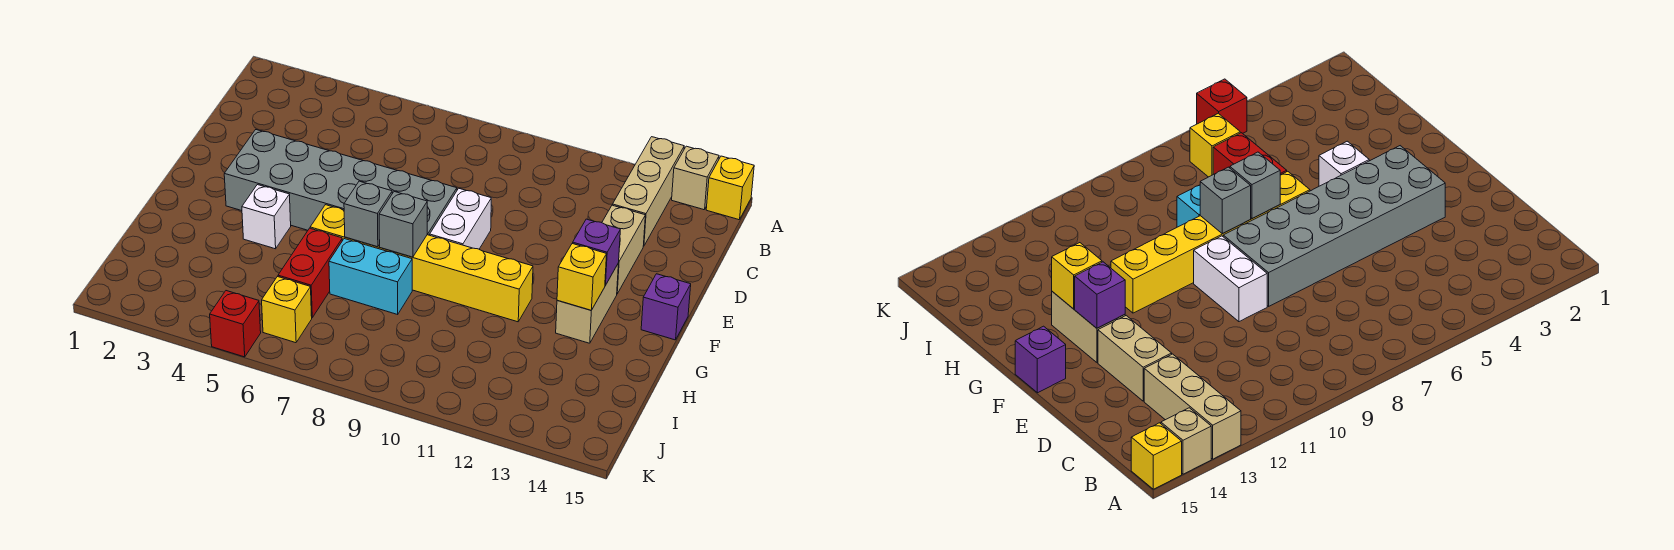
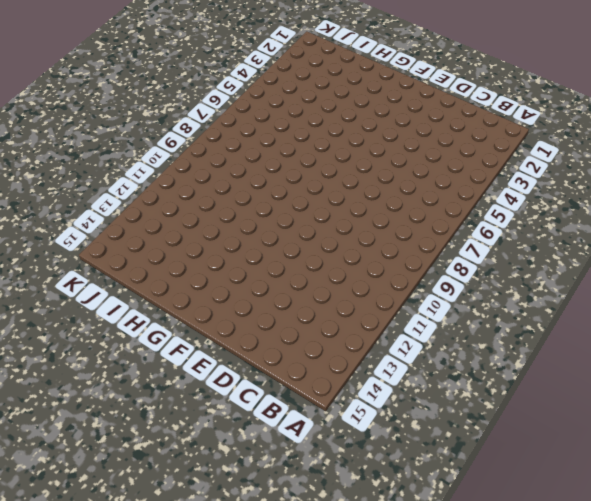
none -> tan 1x3 brick [613,137,684,246]
none -> tan 1x1 brick [672,146,719,210]
none -> yellow 1x1 brick [706,156,754,220]

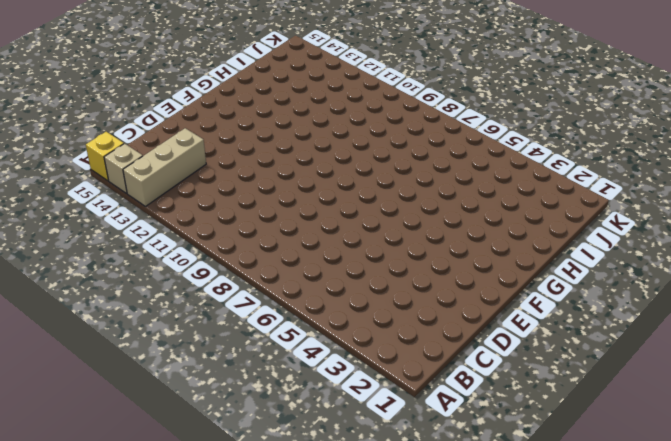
none -> tan 1x2 brick [602,205,645,294]
none -> grey 2x6 brick [224,130,457,235]
none -> white 1x2 brick [430,188,491,249]

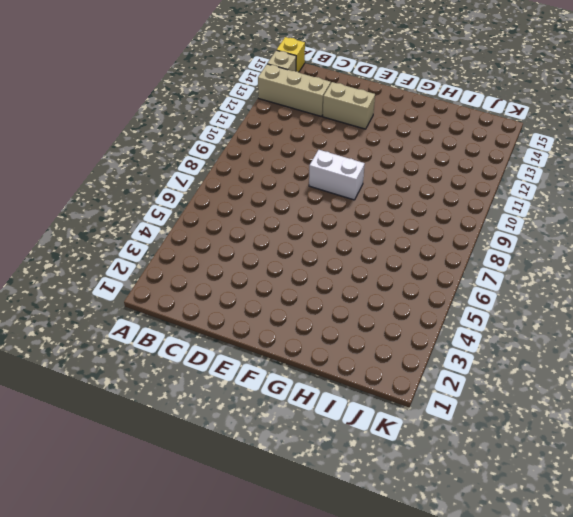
none -> grey 2x6 brick [224,130,457,235]
none -> tan 1x2 brick [556,263,619,343]
none -> purple 1x1 brick [641,274,691,340]

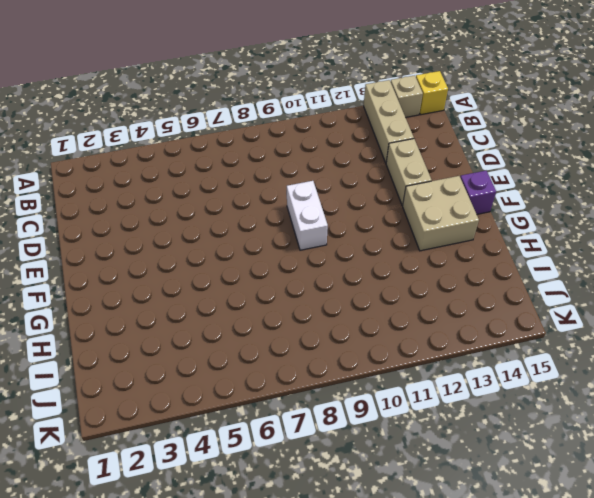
tan 2x2 brick [403,176,479,251] -> tan 1x2 brick [556,263,619,343]
none -> grey 2x6 brick [224,130,457,235]
none -> white 1x1 brick [242,185,291,249]
none -> yellow 1x6 brick [310,205,533,322]

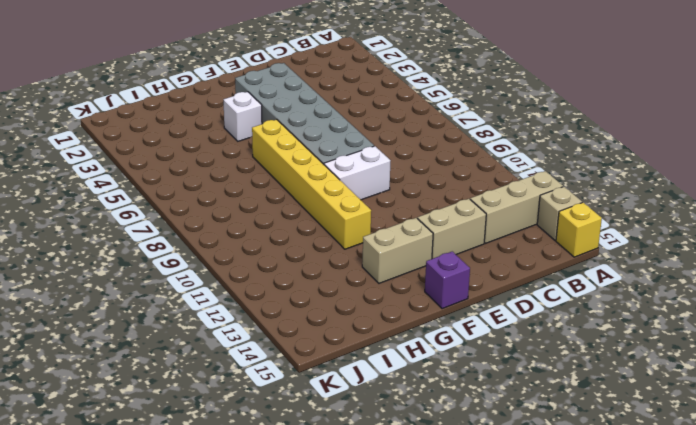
none -> red 1x2 brick [278,228,342,318]
none -> cyan 1x2 brick [329,239,412,314]
none -> yellow 1x1 brick [262,277,312,343]

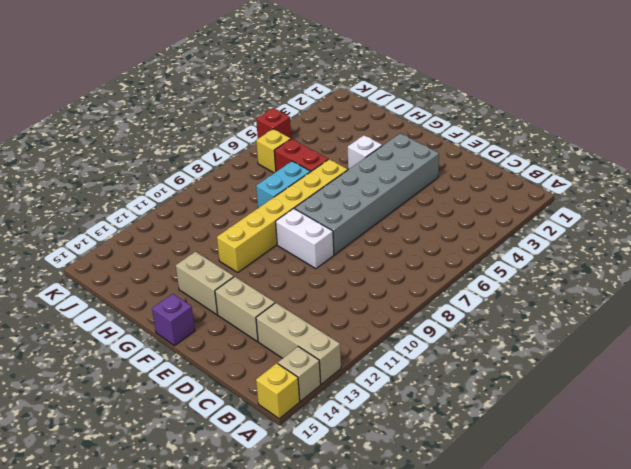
none -> purple 1x1 brick [573,219,620,285]
none -> grey 1x1 brick [344,181,392,247]
none -> grey 1x1 brick [379,192,427,257]

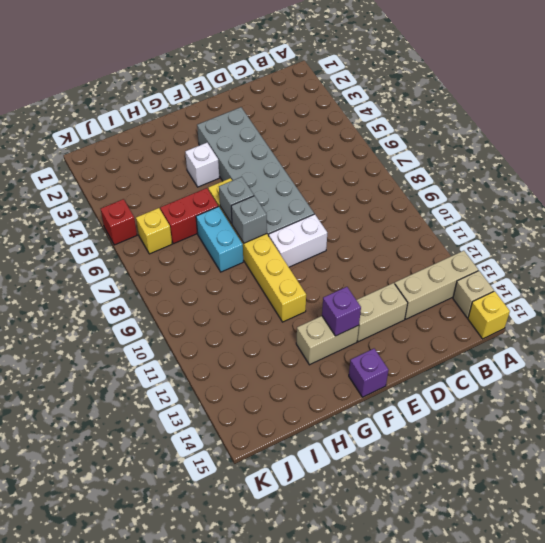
none -> yellow 1x1 brick [557,243,607,310]

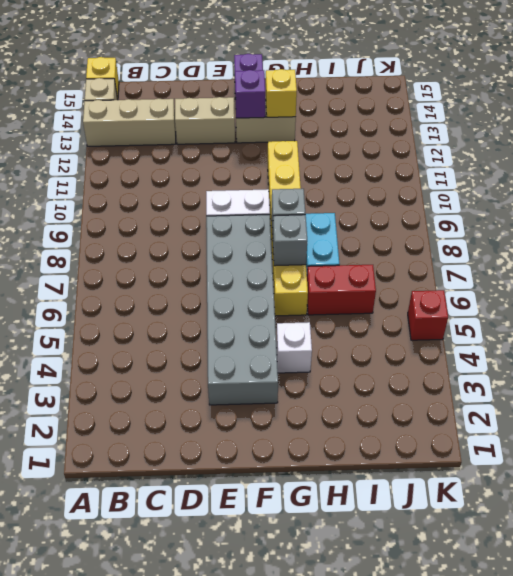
none -> yellow 1x1 brick [262,277,312,343]

